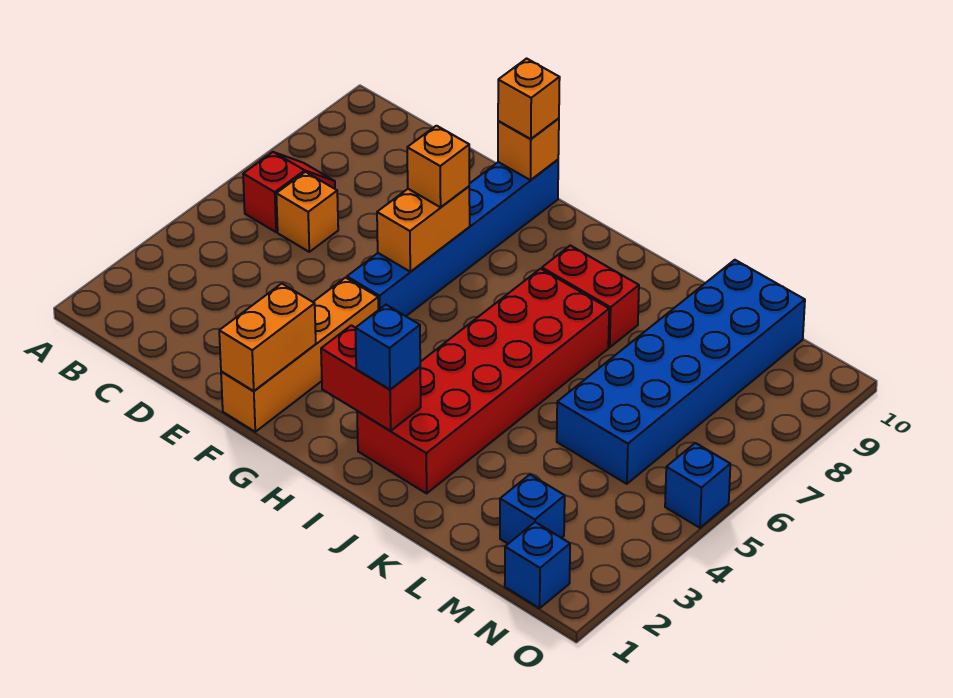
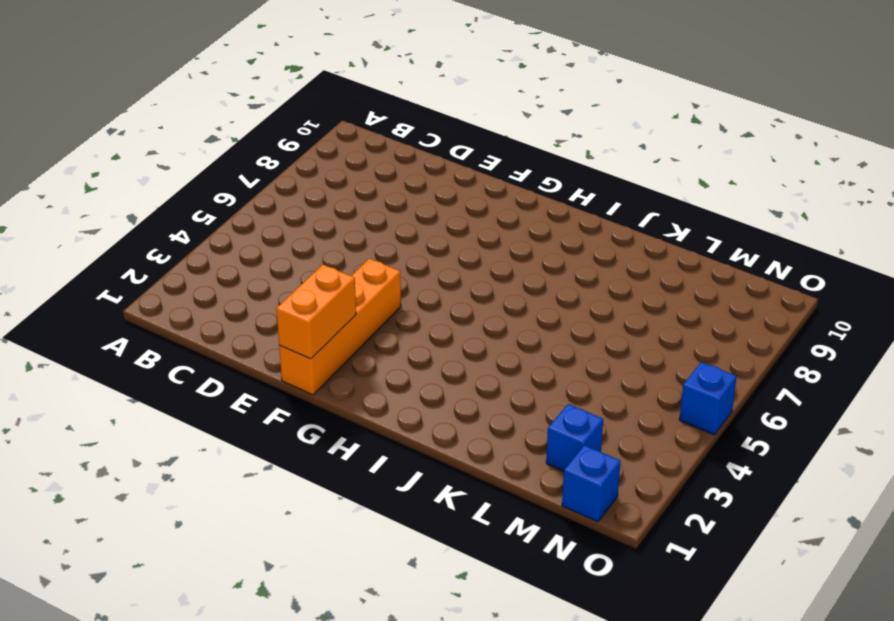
none -> red 1x2 slope [243,152,335,232]
none -> orange 1x1 brick [276,172,338,252]
none -> blue 1x6 brick [347,160,558,316]

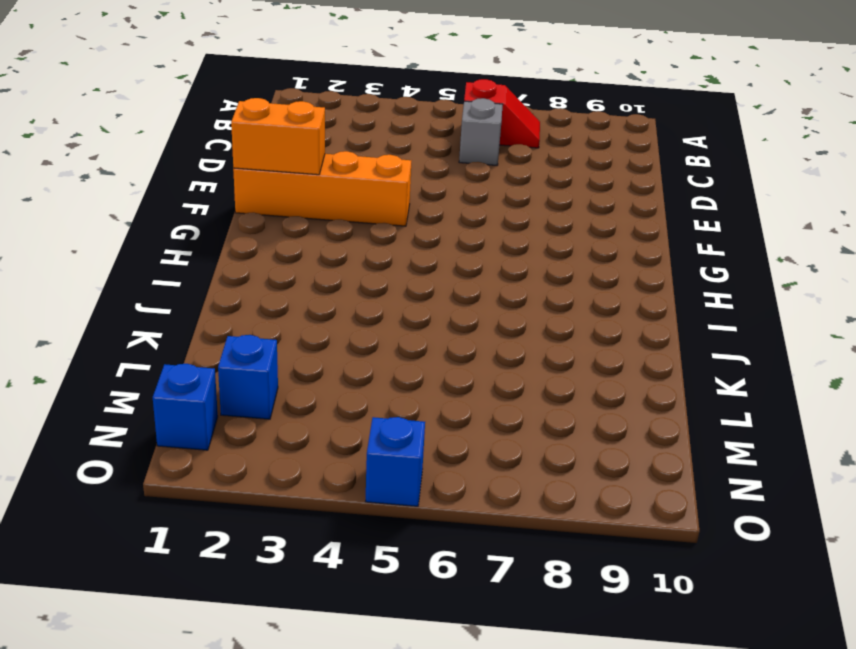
grey 1x1 brick [459,98,503,165] -> orange 1x1 brick [276,172,338,252]
none -> blue 1x6 brick [347,160,558,316]
none -> red 2x6 brick [357,269,609,493]
none -> red 1x2 brick [542,245,639,347]

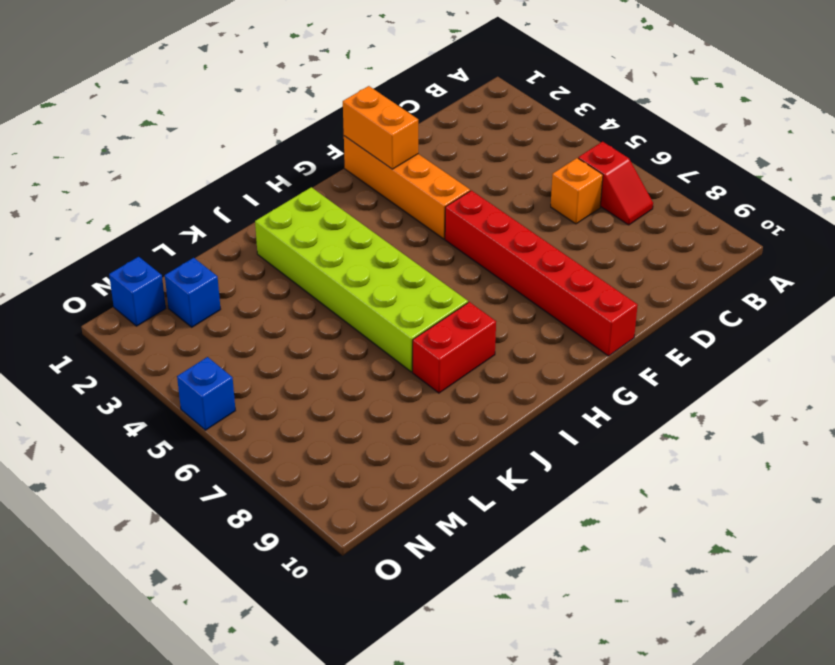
red 1x6 brick [445,190,638,356] -> blue 1x6 brick [347,160,558,316]
lime 2x6 brick [255,187,468,372] -> red 2x6 brick [357,269,609,493]
none -> blue 2x6 brick [557,260,805,484]
none -> orange 1x2 brick [377,186,470,272]
none -> orange 1x1 brick [498,118,559,180]

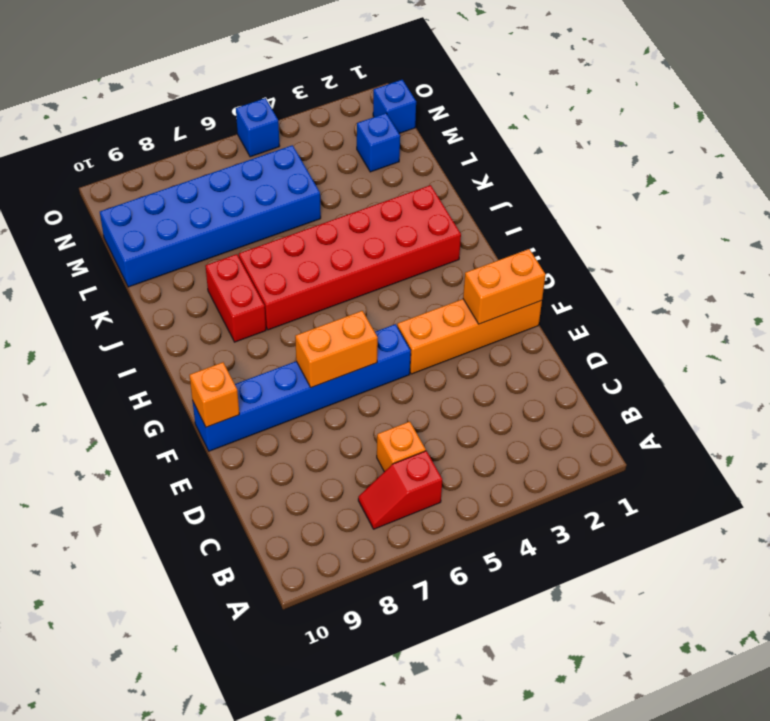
none -> red 1x2 brick [321,325,421,431]
none -> orange 1x1 brick [407,126,469,207]
none -> orange 1x1 brick [498,59,560,139]

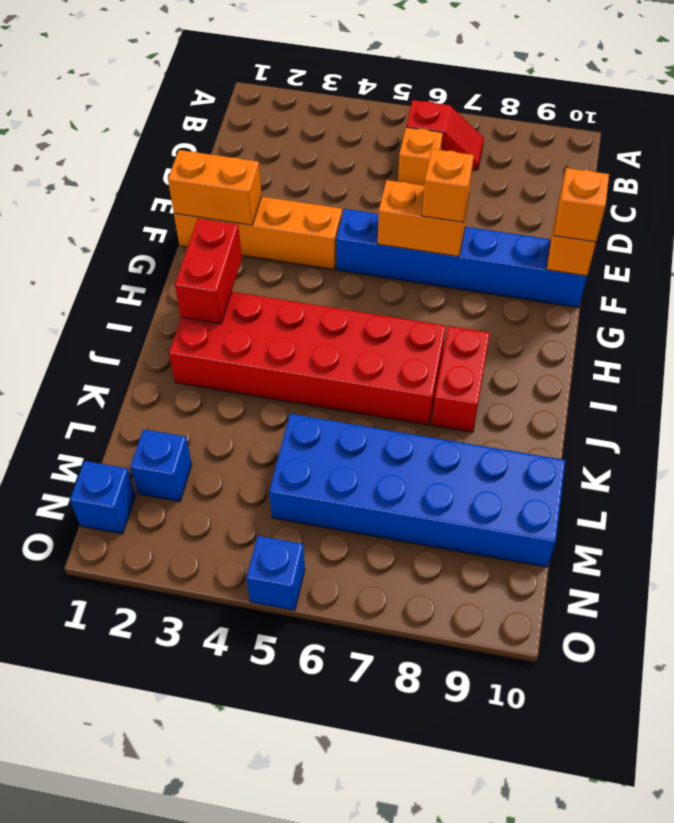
none -> blue 1x1 brick [355,305,420,390]

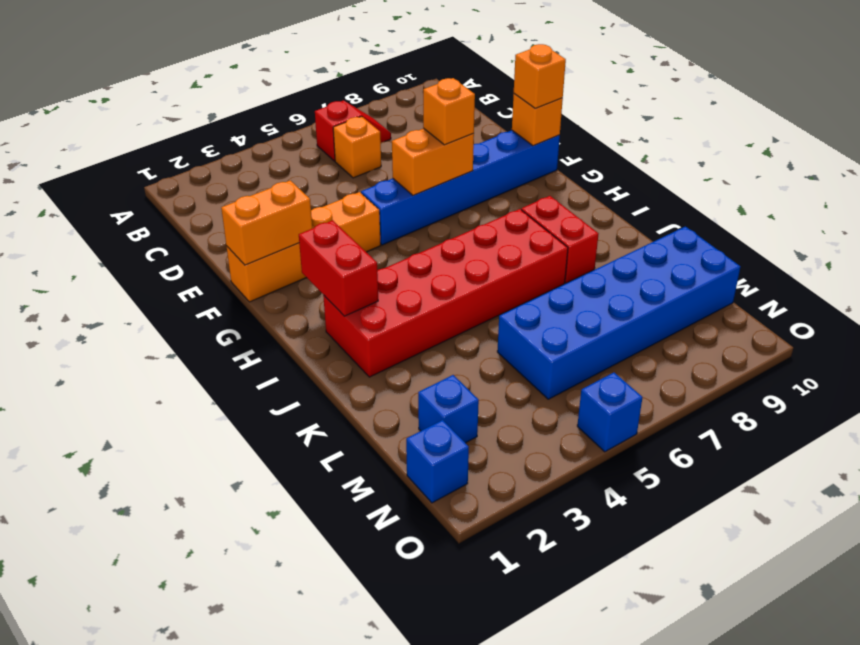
none -> blue 1x1 brick [355,305,420,390]

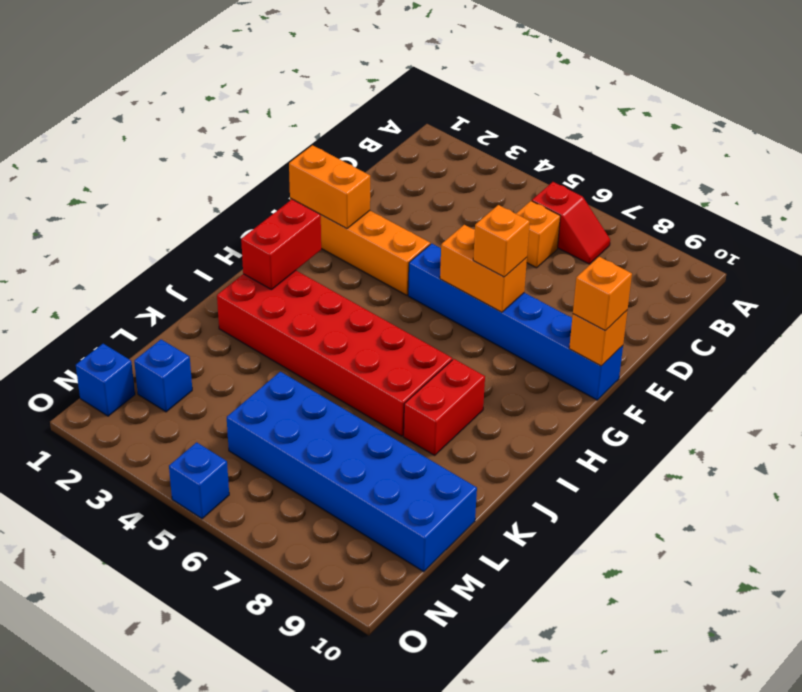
none -> blue 1x1 brick [355,305,420,390]

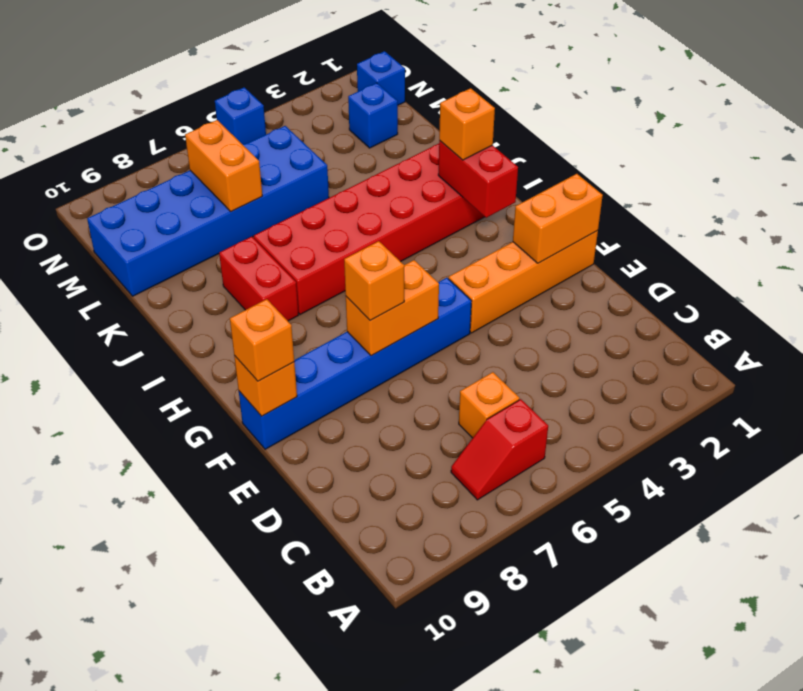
orange 1x1 brick [439,88,495,160] -> blue 1x1 brick [355,305,420,390]
orange 1x2 brick [185,120,262,212] -> none

